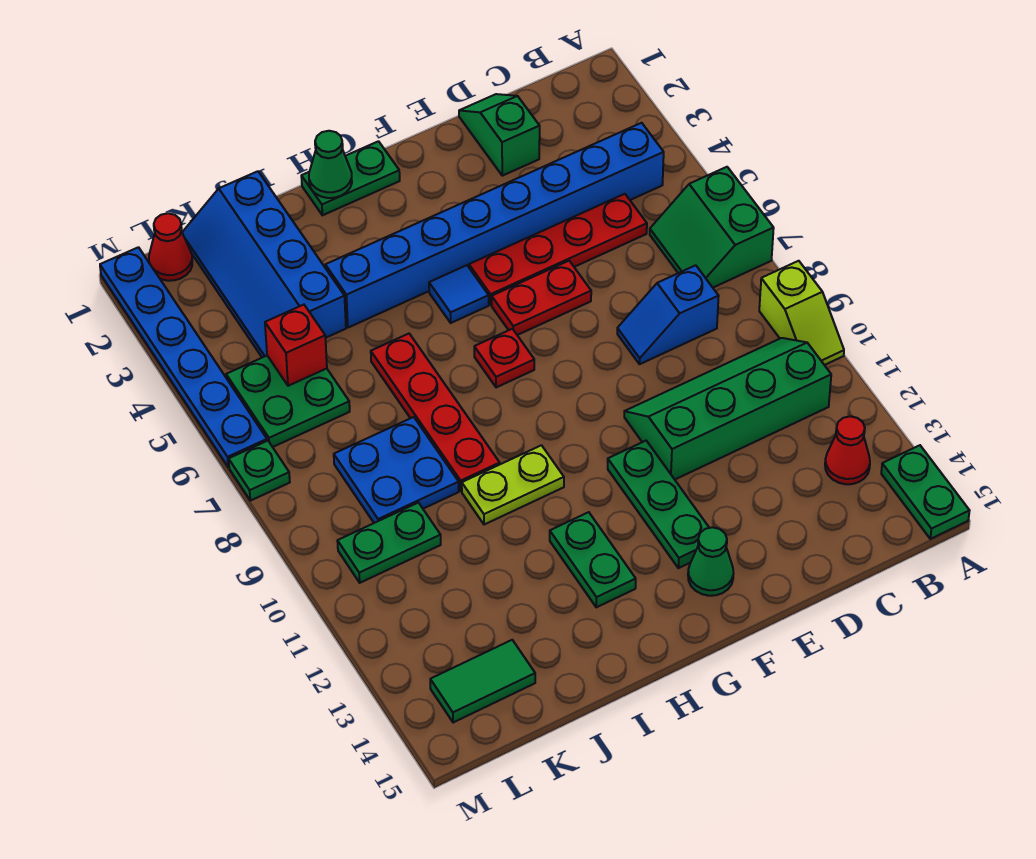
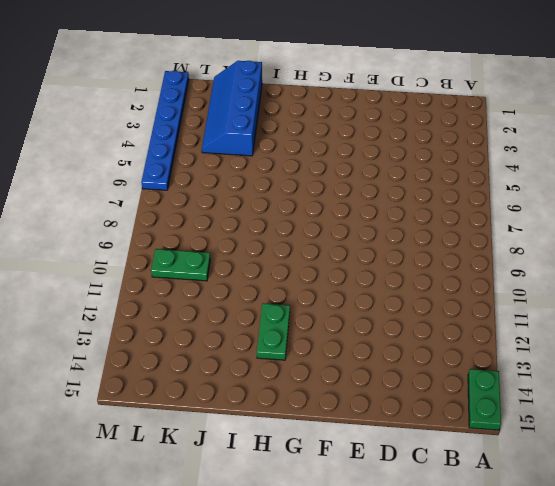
none -> green 2x2 slope [650,167,774,288]
none -> lime 1x2 slope [759,261,844,365]
none -> blue 1x8 brick [325,123,664,328]

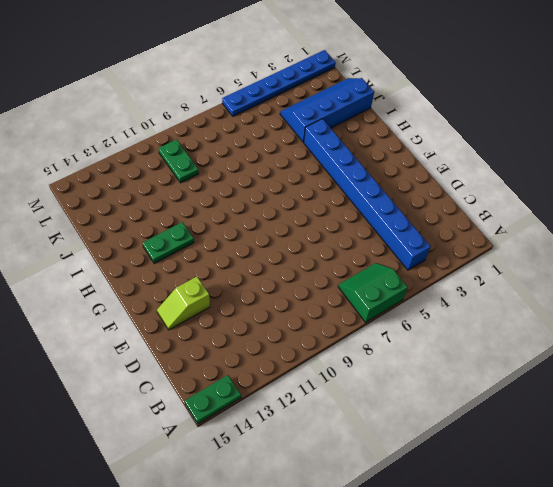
lime 1x2 slope [157,277,210,330] -> lime 1x2 slope moved to [759,261,844,365]
none -> green 2x4 slope [624,338,831,479]
none -> red 1x1 cone [825,416,870,484]
none -> red 1x4 plate [469,194,647,305]

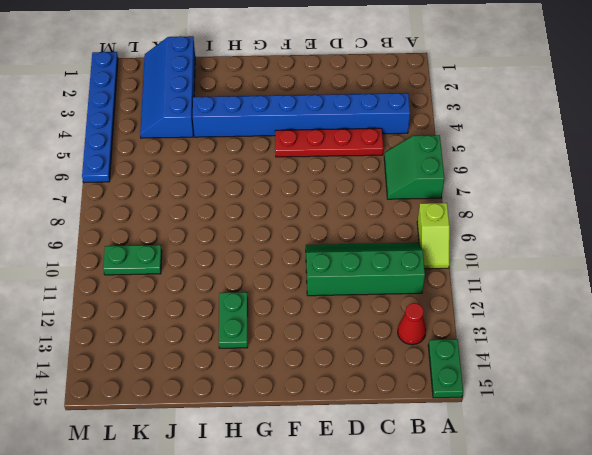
none -> blue 1x2 slope [617,265,719,364]
none -> green 1x2 slope [459,94,540,176]
none -> red 1x2 plate [492,261,591,335]

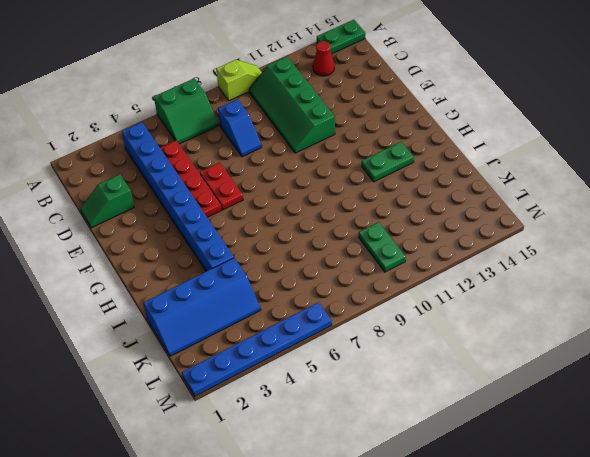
none -> green 1x3 plate [608,441,709,568]
none -> green 1x1 cone [688,527,734,596]
none -> green 1x2 plate [301,141,400,215]

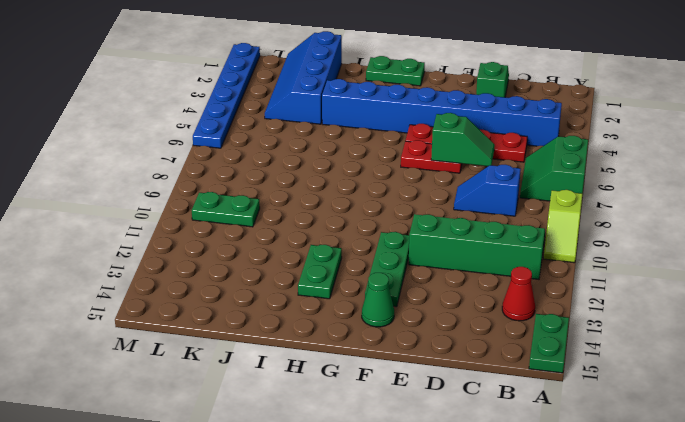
green 1x2 slope [431,113,495,166] -> none
none -> blue 1x1 tile [429,265,489,323]
none -> red 1x1 plate [474,329,534,387]
none -> lime 1x2 plate [462,445,564,525]

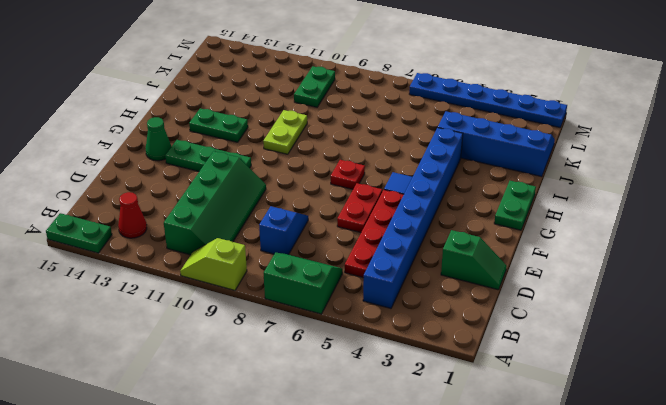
none -> red 1x4 plate [371,334,500,491]
none -> blue 2x2 plate [334,417,459,523]
none -> green 2x2 plate [226,356,350,447]

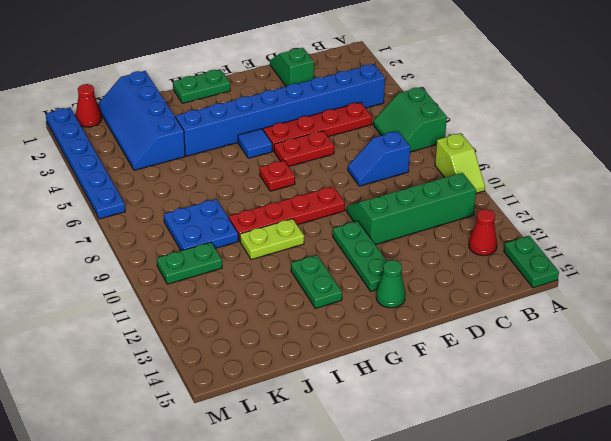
red 1x4 plate [229,187,345,241] -> red 1x4 plate turned to [371,334,500,491]
none -> green 2x2 plate [226,356,350,447]
none -> green 1x2 tile [430,640,535,723]
none -> green 1x1 plate [229,441,290,501]

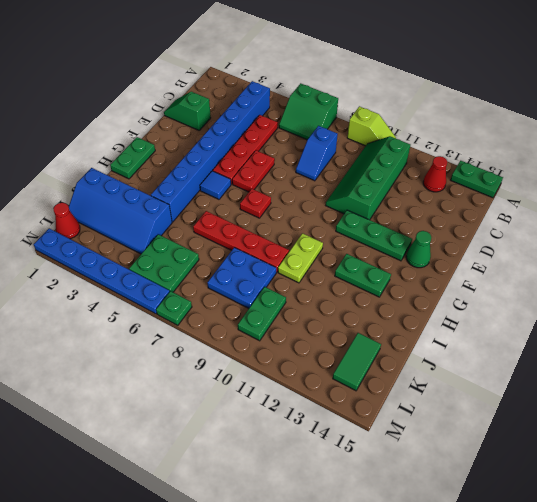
none -> green 1x1 cone [309,131,352,198]
none -> red 1x1 brick [265,305,327,386]

